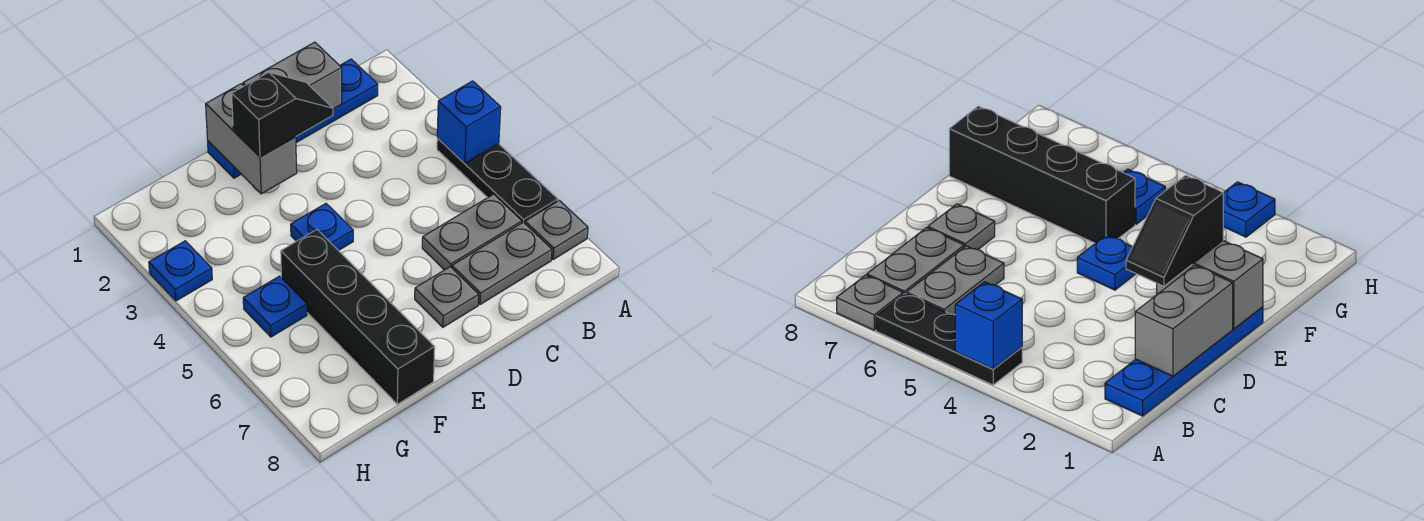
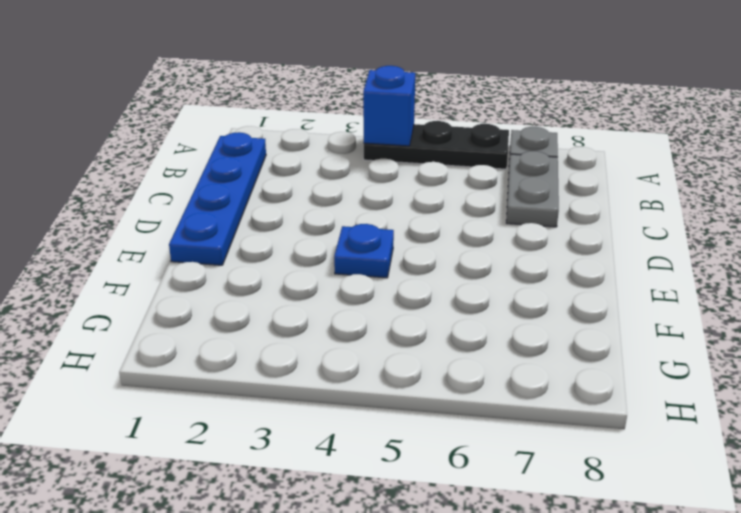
none -> grey 1x2 plate [422,194,522,270]
none -> grey 1x1 plate [415,267,479,327]
none -> black 1x4 brick [281,230,435,404]

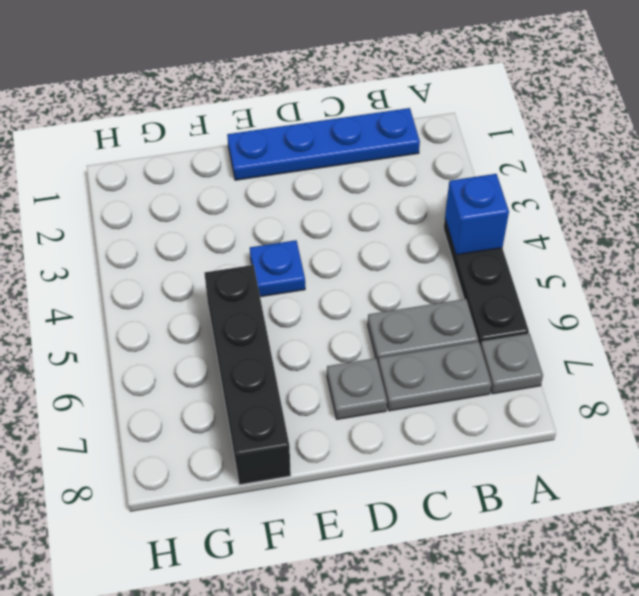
none -> blue 1x1 plate [243,276,307,337]
none -> blue 1x1 plate [149,241,212,301]
none -> grey 1x2 brick [243,42,342,109]

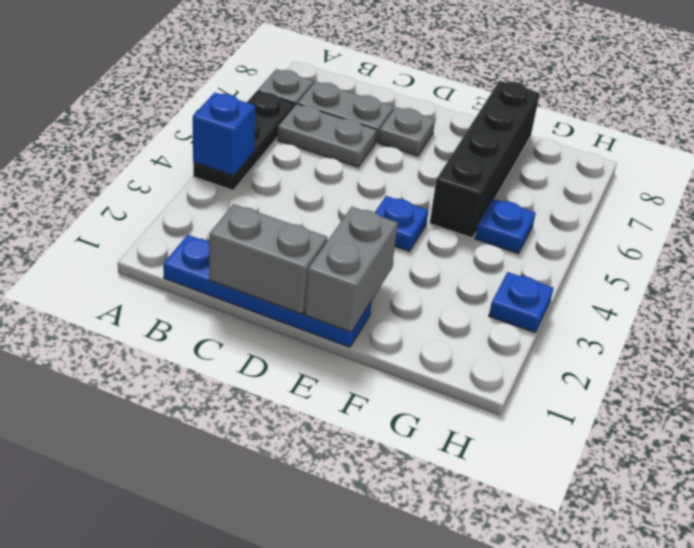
none -> black 1x2 slope [232,72,333,157]

